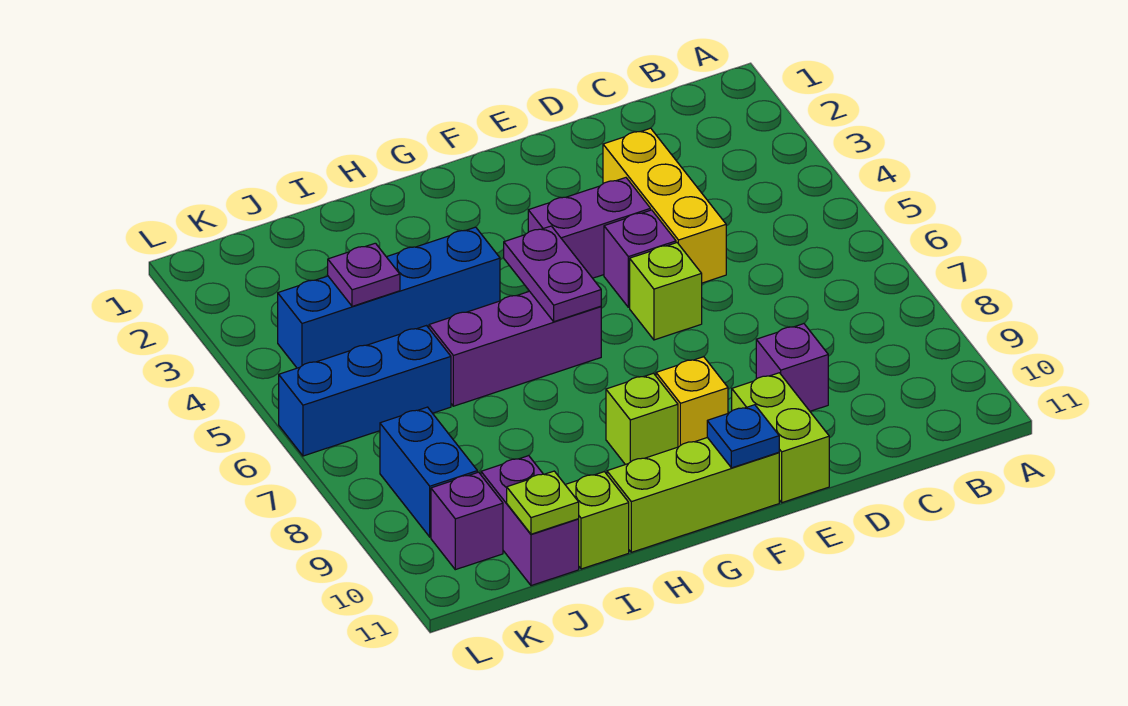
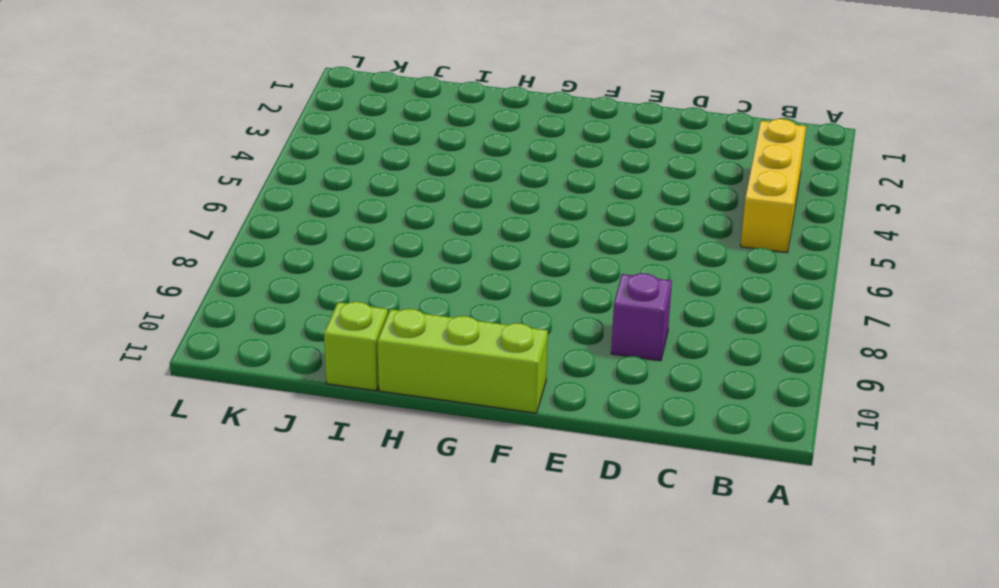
yellow 1x3 brick [741,119,806,253] -> yellow 1x3 brick moved to [603,128,726,283]
none -> purple 1x2 brick [528,178,651,278]
none -> purple 1x1 brick [604,210,676,307]
none -> lime 1x1 brick [630,243,702,340]

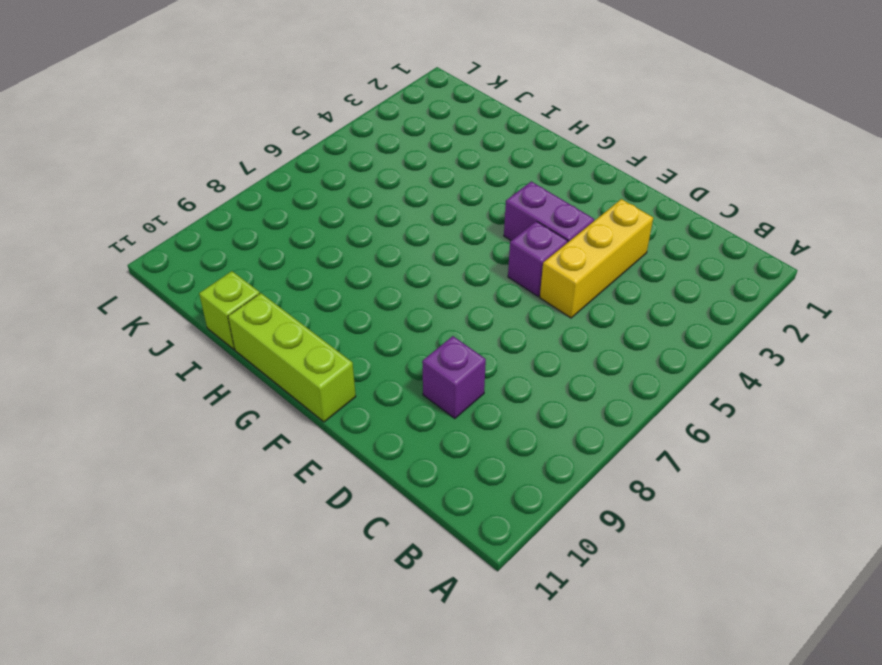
none -> lime 1x1 brick [630,243,702,340]
none -> lime 1x2 brick [732,373,829,503]
none -> yellow 1x1 brick [656,357,728,447]

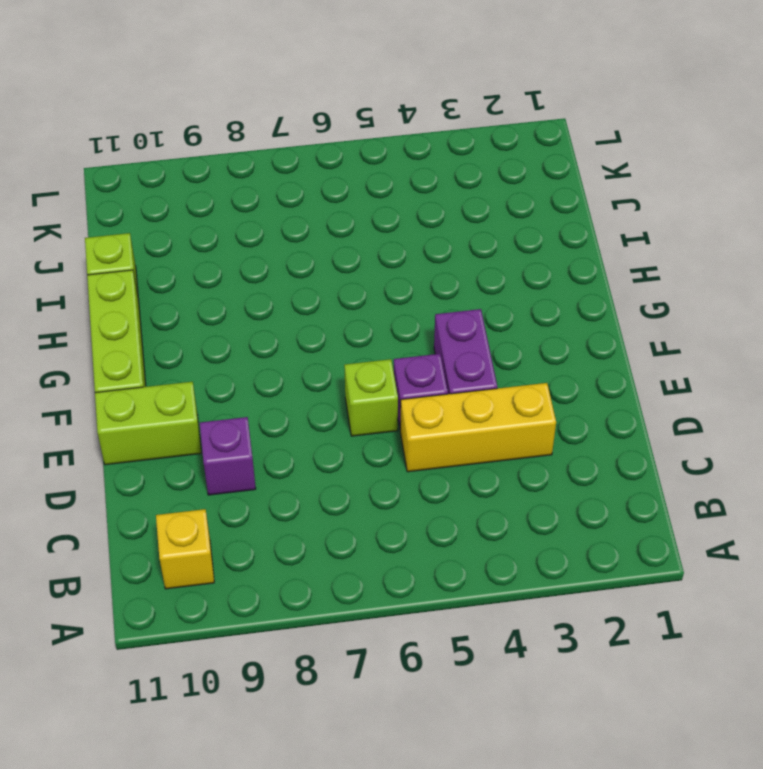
yellow 1x1 brick [156,509,214,589] -> yellow 1x1 brick moved to [656,357,728,447]
none -> purple 1x3 brick [429,291,601,406]
none -> lime 1x1 brick [606,373,678,465]
none -> blue 1x4 brick [278,227,500,368]

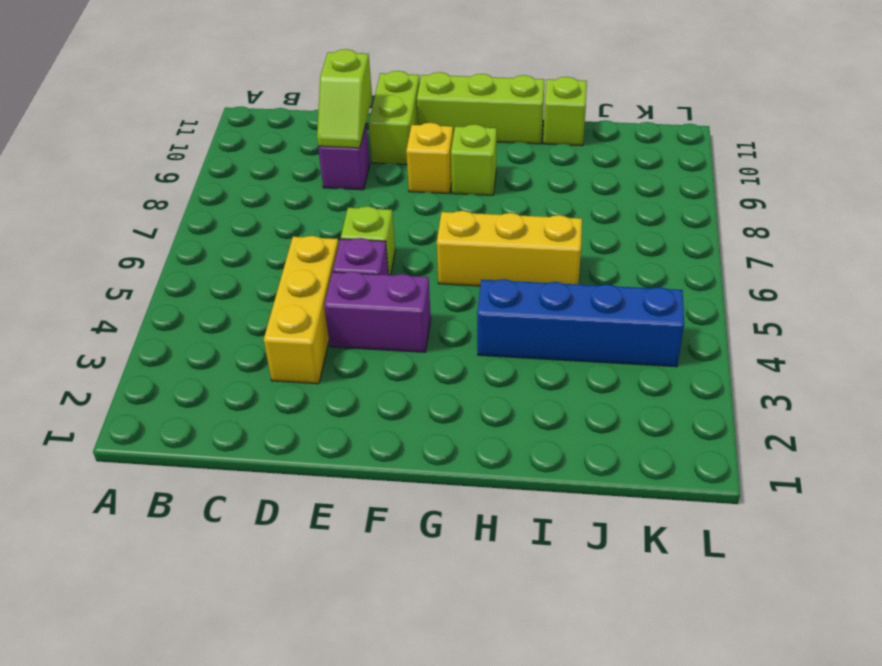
lime 1x2 slope [317,49,372,148] -> none
yellow 1x3 brick [437,211,582,286] -> purple 1x3 brick [429,291,601,406]
none -> blue 1x3 brick [279,326,451,456]
none -> purple 1x2 brick [481,456,579,586]
none -> blue 1x2 brick [380,407,477,537]

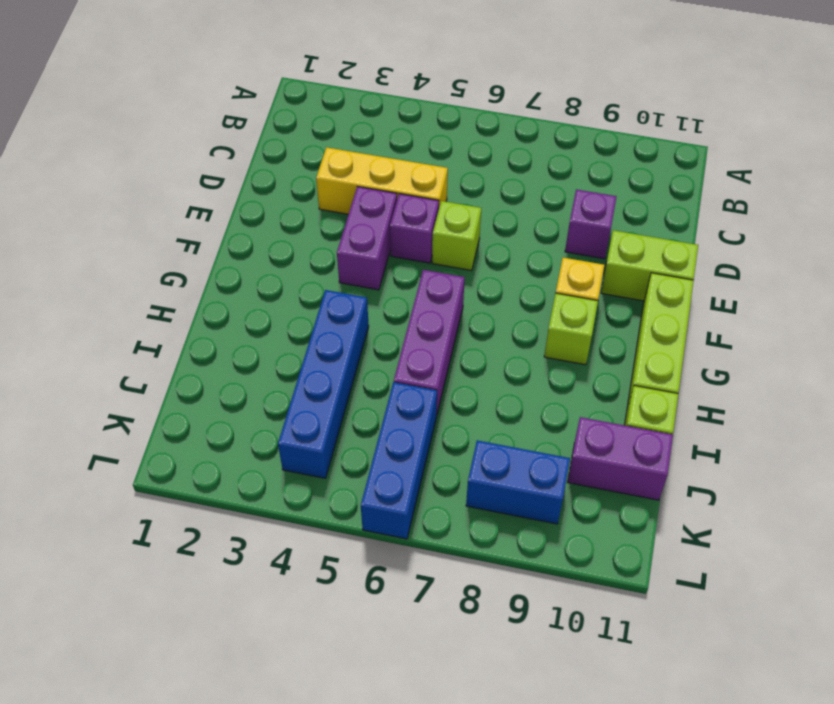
none -> purple 1x1 brick [431,472,503,570]
none -> blue 1x1 plate [707,405,779,468]
none -> purple 1x2 plate [504,226,601,322]

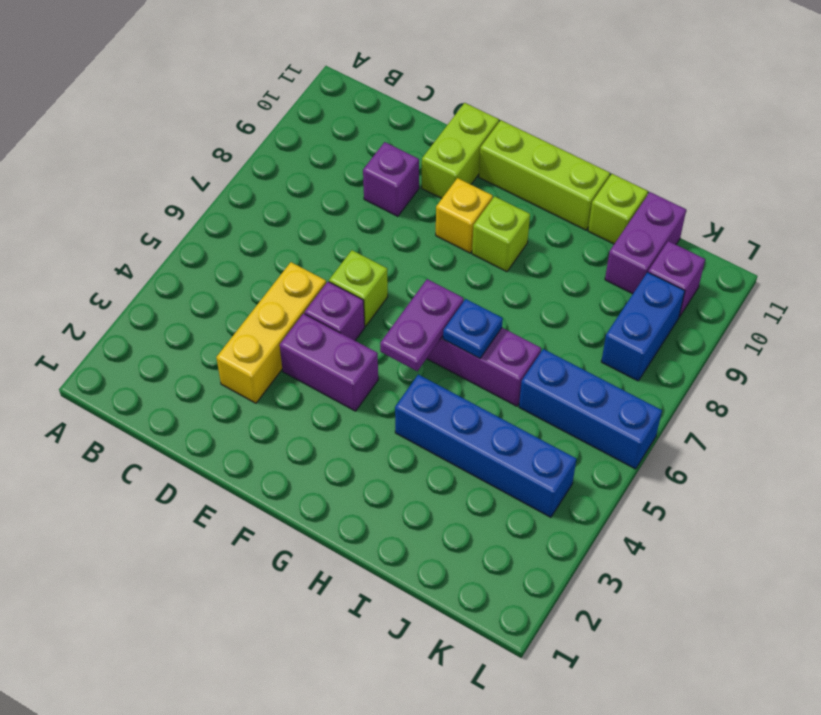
blue 1x1 plate [443,299,503,358] -> blue 1x1 plate moved to [707,405,779,468]
none -> purple 1x1 plate [328,243,400,306]
none -> lime 1x1 plate [507,471,579,534]

